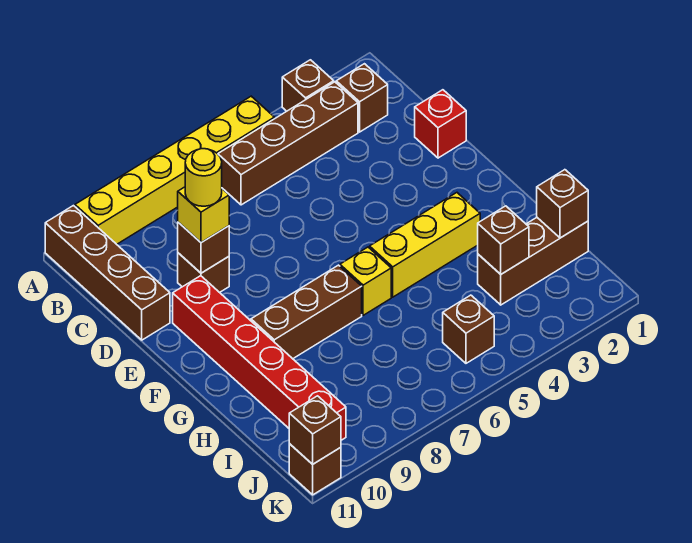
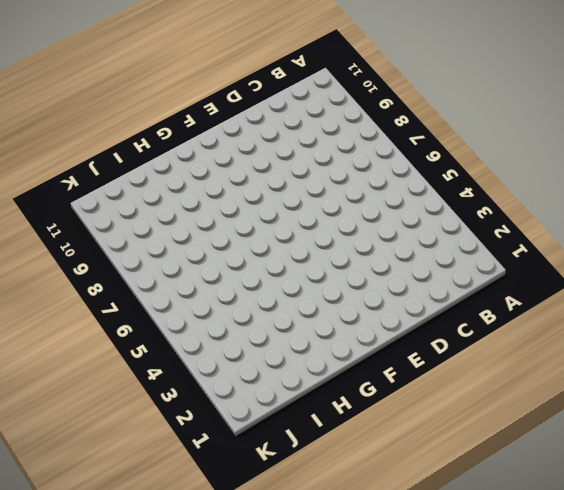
none -> brown 1x1 brick [282,60,334,111]
none -> yellow 1x6 brick [75,96,274,244]
none -> brown 1x4 brick [45,206,170,340]

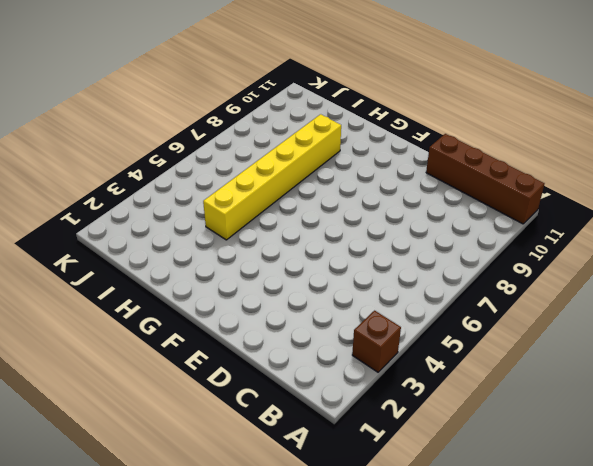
yellow 1x6 brick [203,114,341,240] -> yellow 1x6 brick moved to [75,96,274,244]
none -> brown 1x1 brick [336,64,388,132]
none -> brown 1x4 brick [218,82,358,205]
none -> red 1x1 brick [415,90,466,158]

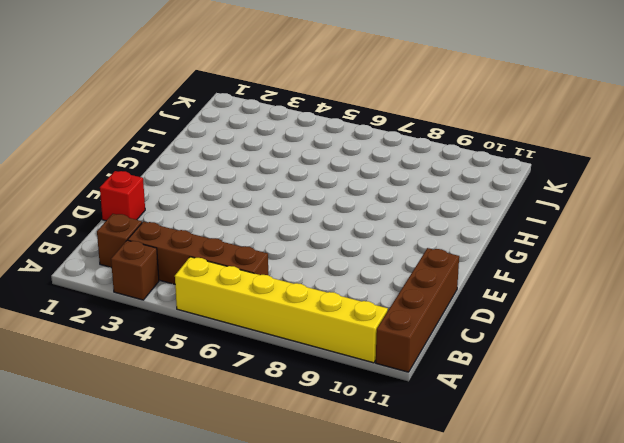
none -> brown 1x1 brick [178,253,229,293]
none -> red 1x6 brick [173,276,346,440]
none -> yellow 1x3 brick [370,193,480,297]

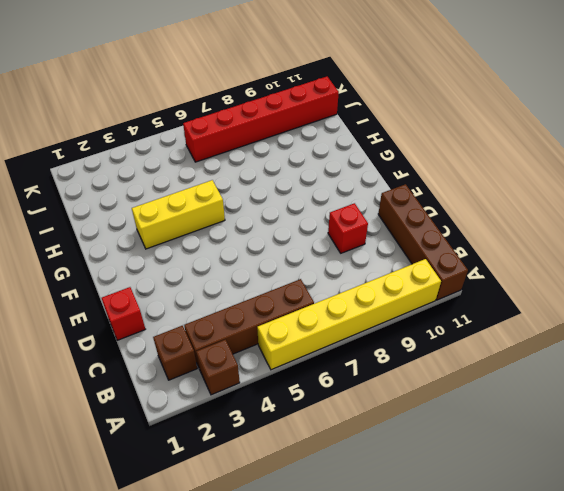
red 1x1 brick [328,203,368,253] -> brown 1x1 brick [178,253,229,293]
red 1x6 brick [183,77,339,162] -> red 1x6 brick turned to [173,276,346,440]
none -> yellow 1x1 brick [340,247,391,315]
none -> brown 1x3 brick [251,265,362,359]
none -> brown 1x3 brick [478,218,588,305]

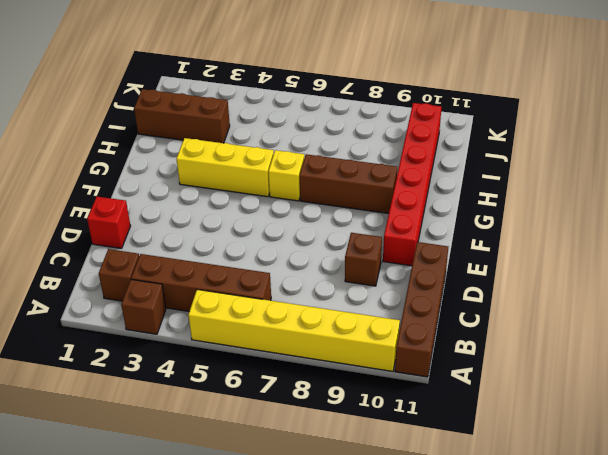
none -> brown 1x1 brick [443,295,494,363]
none -> brown 1x1 brick [289,444,341,495]
none -> brown 1x1 brick [178,222,229,273]

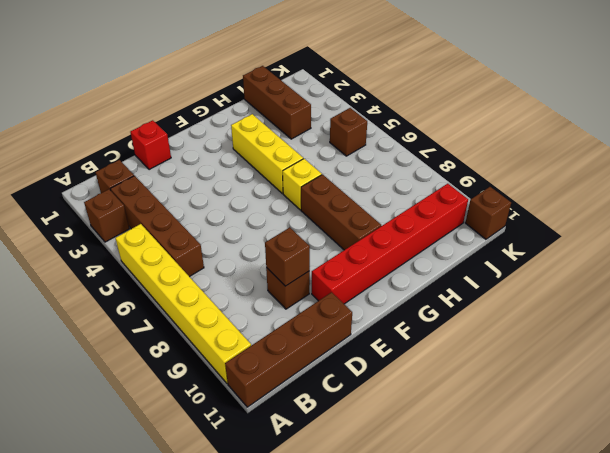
none -> brown 1x1 brick [537,170,588,238]
none -> brown 1x1 brick [478,206,529,274]
none -> brown 1x1 brick [289,396,341,464]

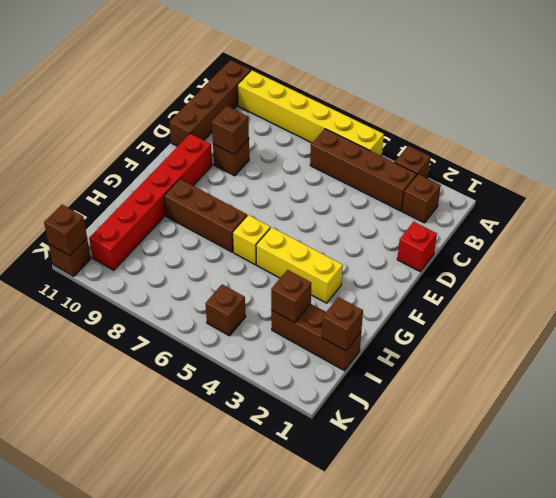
none -> yellow 1x1 brick [178,187,229,242]
none -> yellow 1x1 round brick [185,149,222,206]

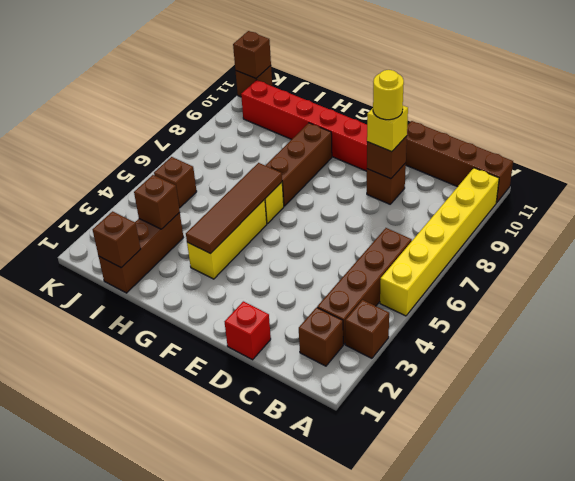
brown 1x4 tile [186,163,282,254] -> none

